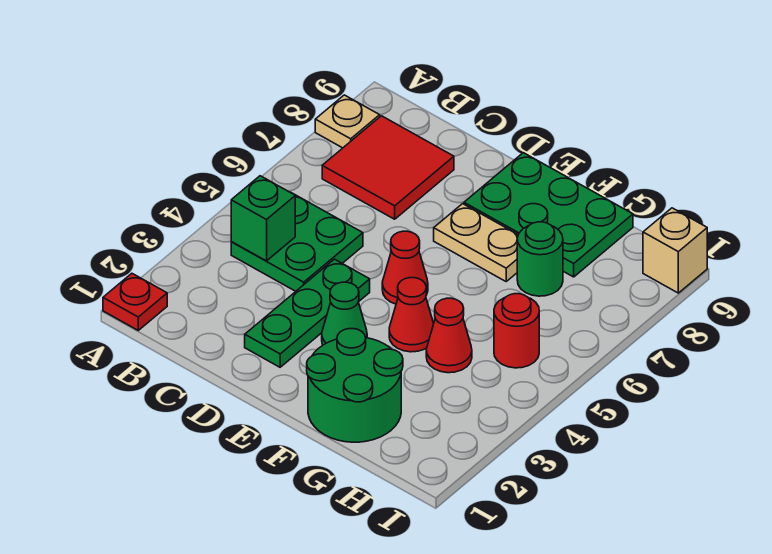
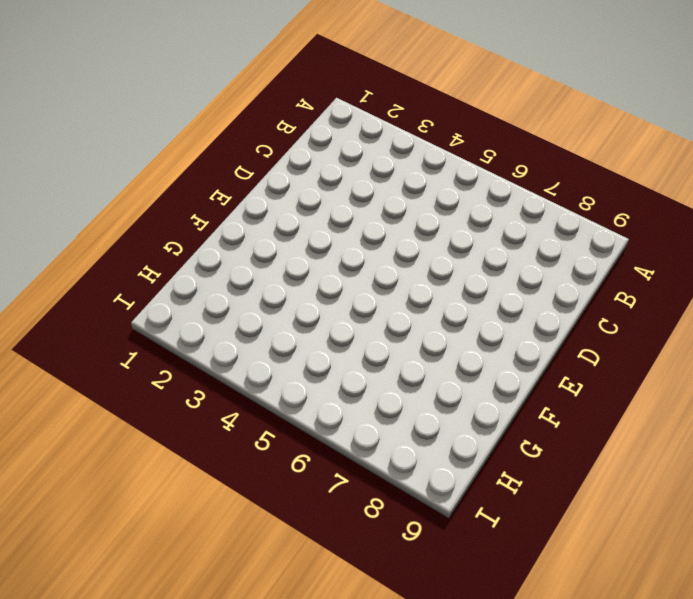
none -> red 1x1 plate [103,273,167,330]
none -> tan 1x1 plate [315,95,380,148]
none -> green 2x2 plate [231,193,363,291]

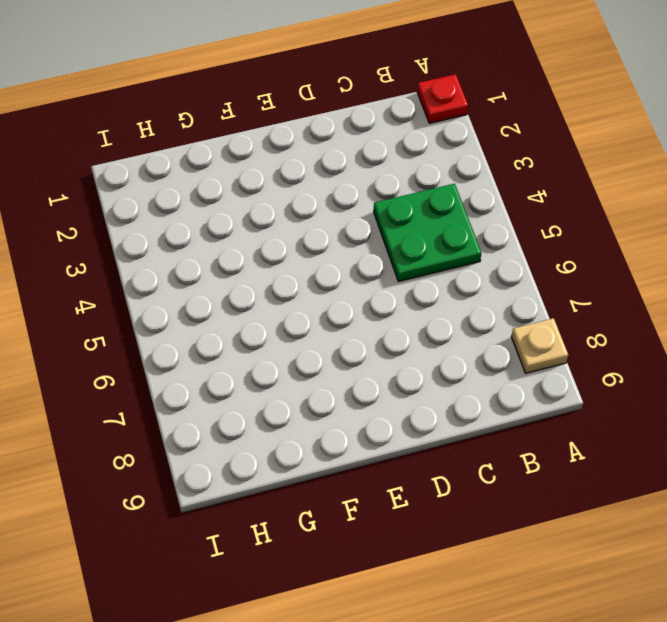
none -> red 2x2 tile [322,116,454,219]
none -> green 1x3 plate [245,259,370,367]
none -> green 1x1 cone [322,282,367,345]

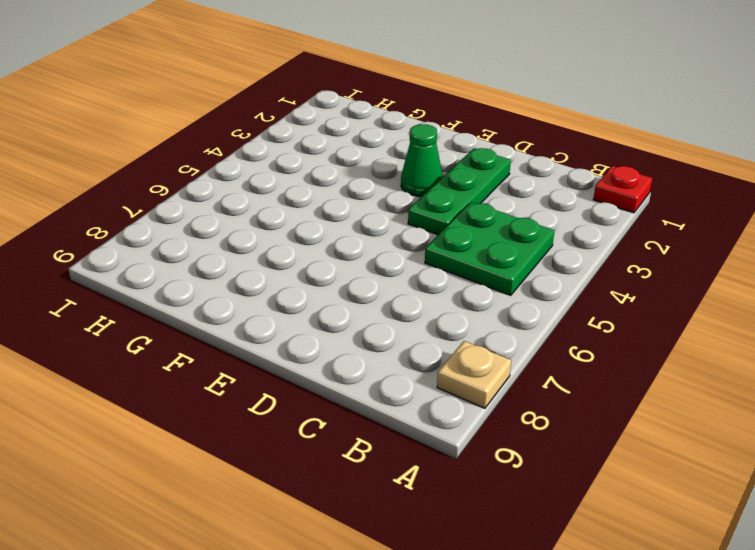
none -> red 2x2 tile [322,116,454,219]
none -> red 1x1 cone [382,231,428,304]
none -> tan 1x2 plate [434,204,518,281]

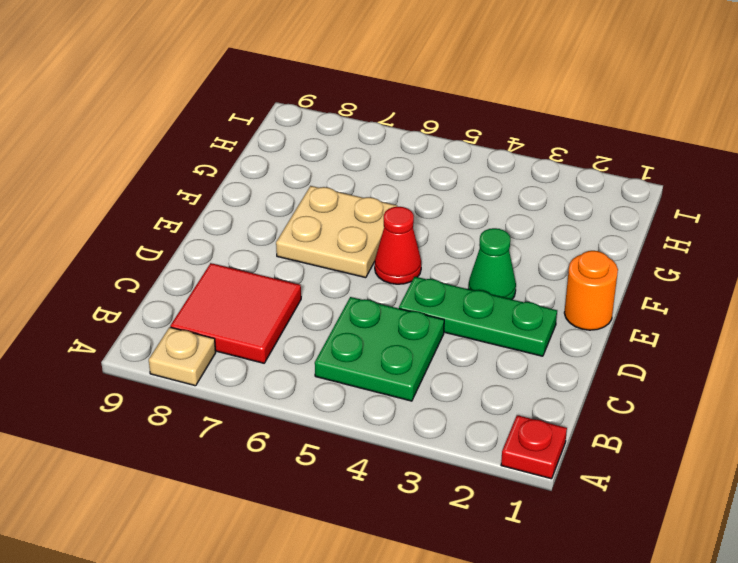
orange 1x1 round brick [564,251,618,330] -> none
tan 2x2 plate [276,186,397,278] -> tan 1x2 plate [434,204,518,281]
none -> green 2x3 plate [464,153,633,277]
none -> green 2x2 round brick [307,329,403,442]
none -> red 1x1 cone [389,278,434,352]

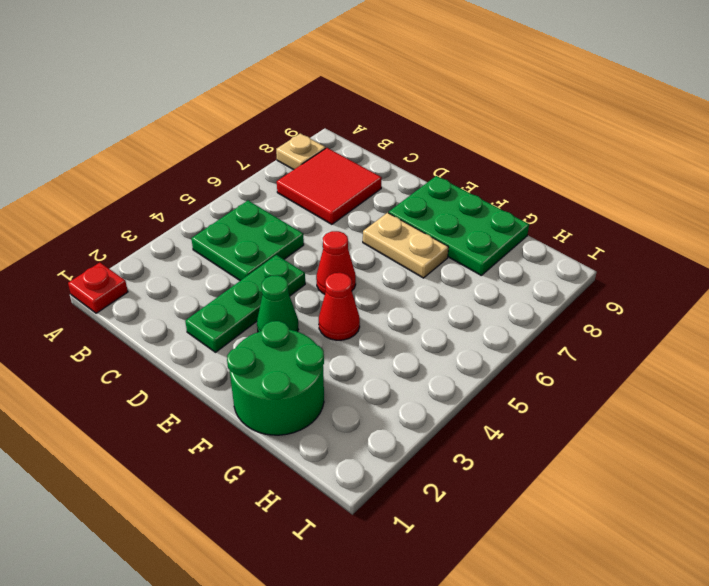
none -> red 1x1 cone [426,298,472,373]
none -> green 1x1 round brick [517,222,563,296]
none -> red 1x1 round brick [494,294,539,368]

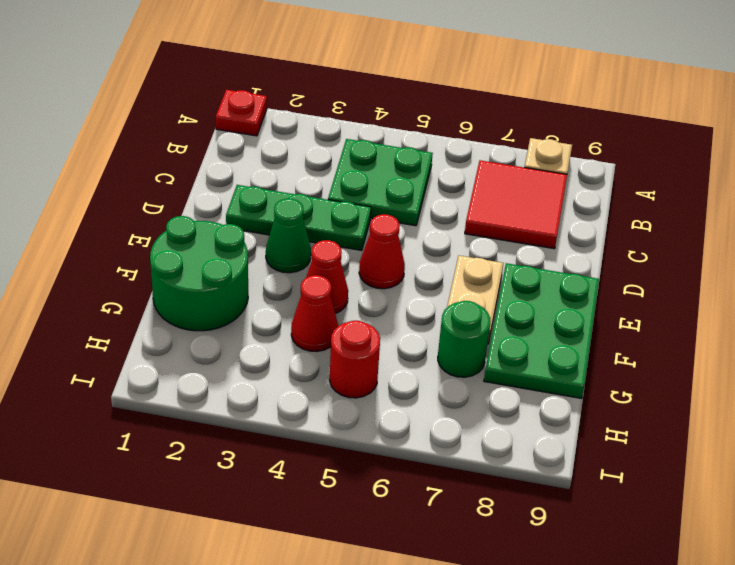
none -> tan 1x1 brick [643,208,707,293]
none -> green 1x1 brick [231,176,295,261]

